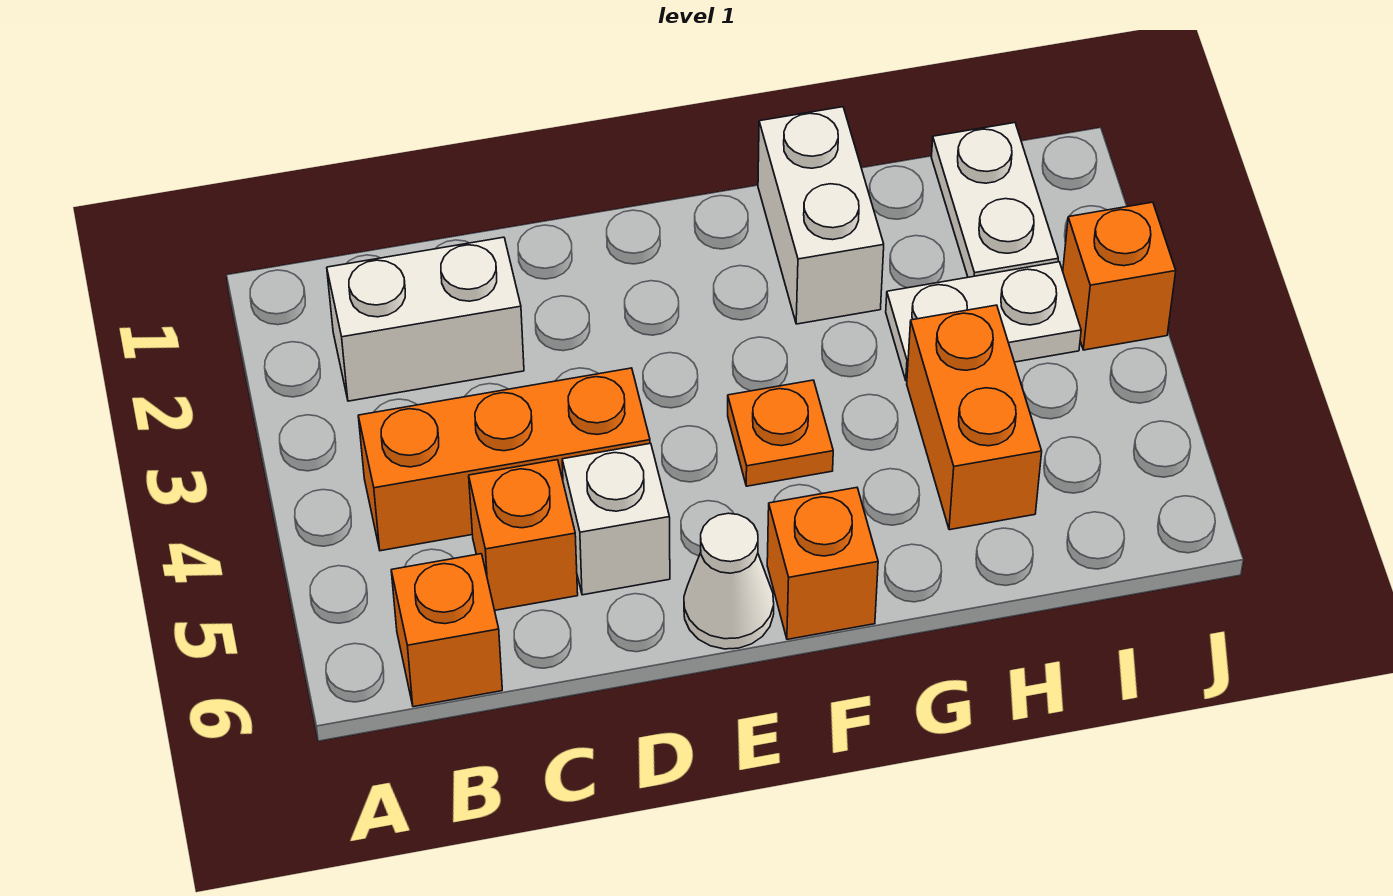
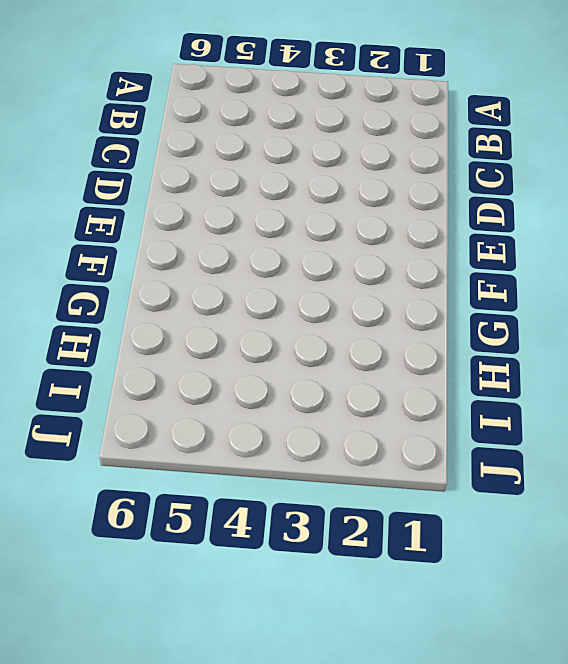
none -> white 1x2 brick [327,237,524,401]
none -> orange 1x3 brick [358,368,650,551]
none -> orange 1x1 brick [391,554,502,707]

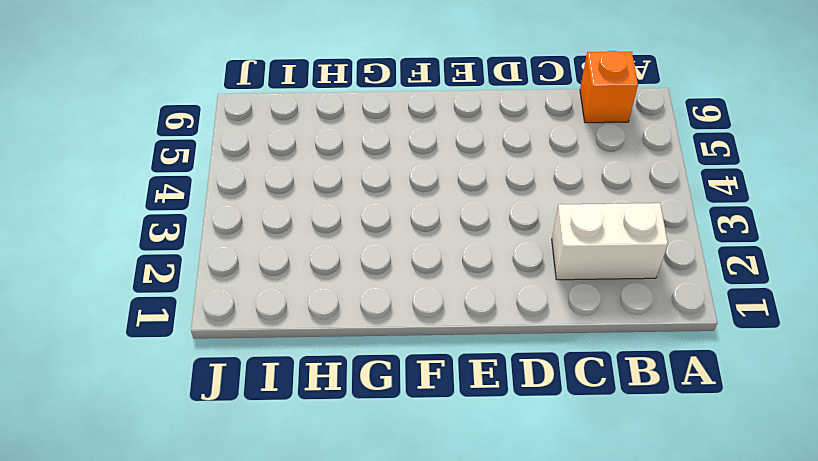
none -> orange 1x3 brick [358,368,650,551]
none -> orange 1x1 brick [469,460,578,610]
none -> white 1x1 brick [562,443,670,595]

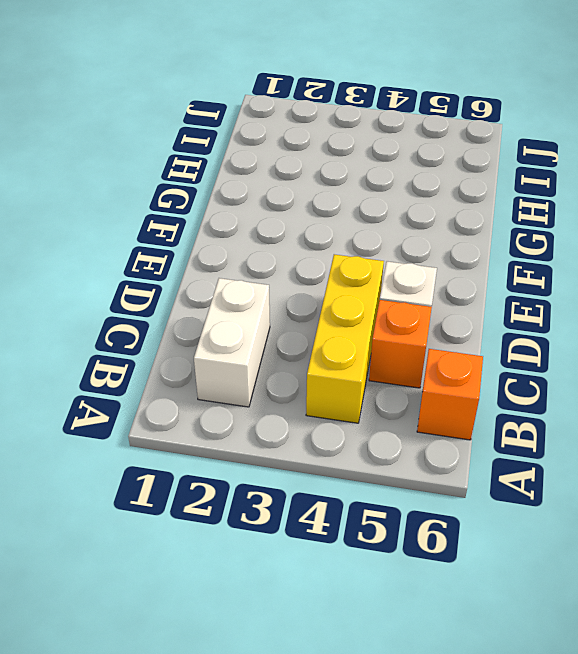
yellow 1x3 brick [306,254,384,423] -> orange 1x3 brick [358,368,650,551]
none -> white 1x1 cone [684,513,774,649]
none -> orange 1x1 plate [728,380,833,486]
none -> orange 1x1 brick [767,488,878,639]

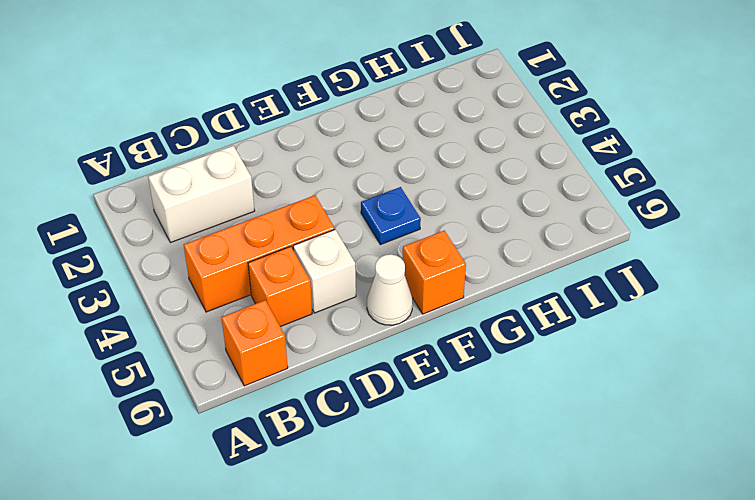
blue 1x1 plate [361,187,421,245] -> orange 1x1 plate [728,380,833,486]
none -> white 1x2 brick [758,107,884,324]
none -> white 1x2 plate [886,262,1081,381]
none -> orange 1x2 brick [907,305,1042,530]

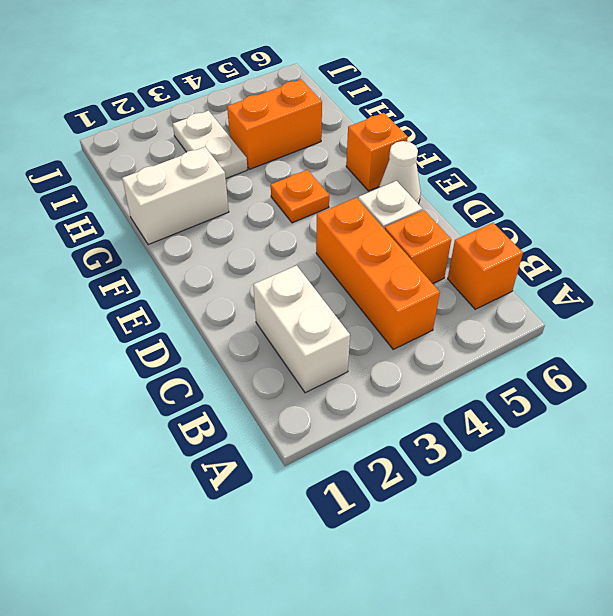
none -> white 1x2 plate [931,123,1058,277]
none -> orange 1x1 brick [1063,202,1176,350]

